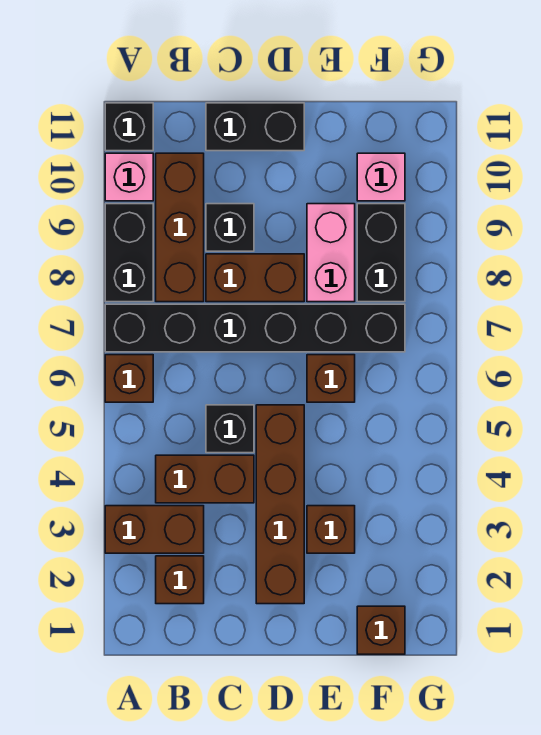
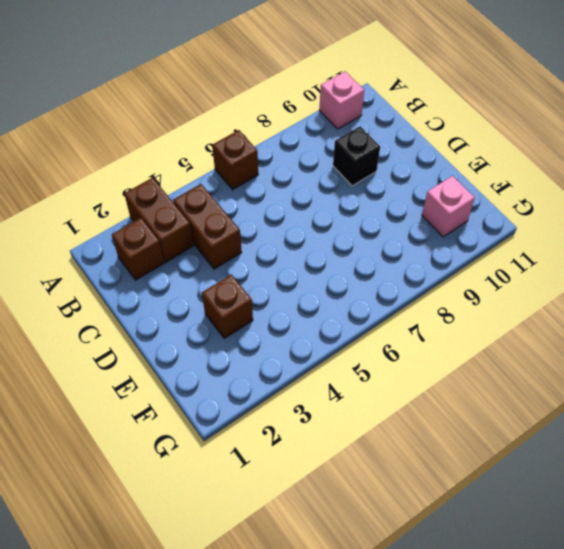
none -> black 1x6 brick [105,304,405,352]
none -> black 1x2 brick [105,204,153,302]
none -> black 1x1 brick [105,103,153,151]

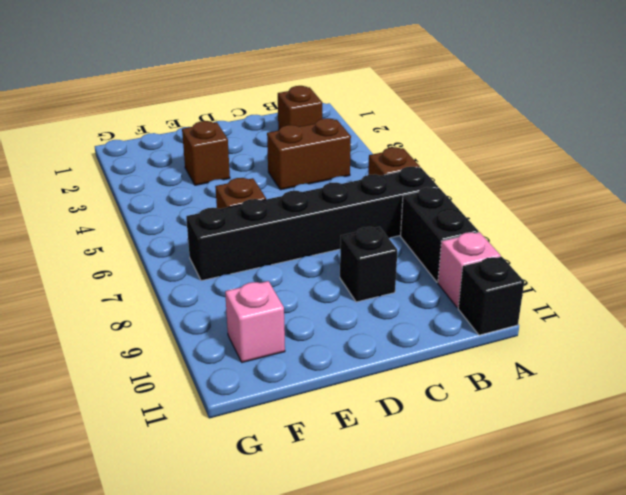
none -> brown 1x2 brick [105,506,204,553]
none -> brown 1x3 brick [156,153,204,302]
none -> black 1x1 brick [206,405,254,453]

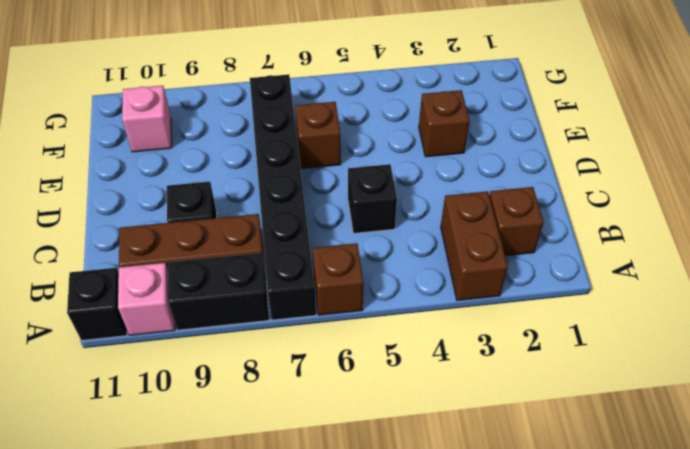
none -> brown 1x2 brick [156,455,254,503]
none -> brown 1x2 brick [206,254,304,302]
none -> black 1x2 brick [206,103,304,151]

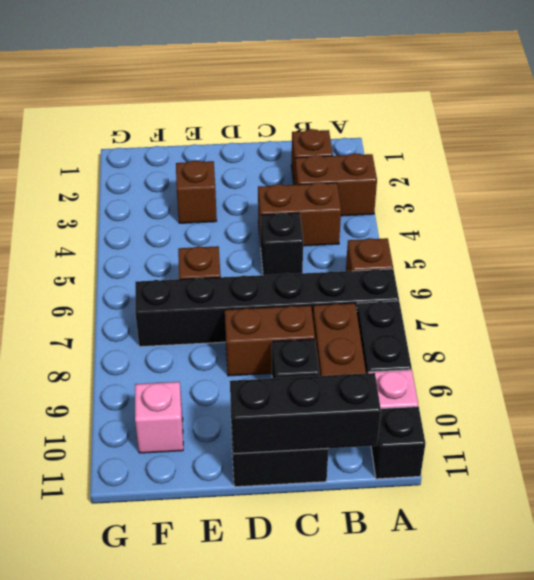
black 1x3 brick [230,373,381,454] -> none
none -> brown 1x4 brick [256,405,304,604]
none -> pink 1x2 brick [307,204,355,302]
none -> brown 1x1 brick [357,606,405,654]

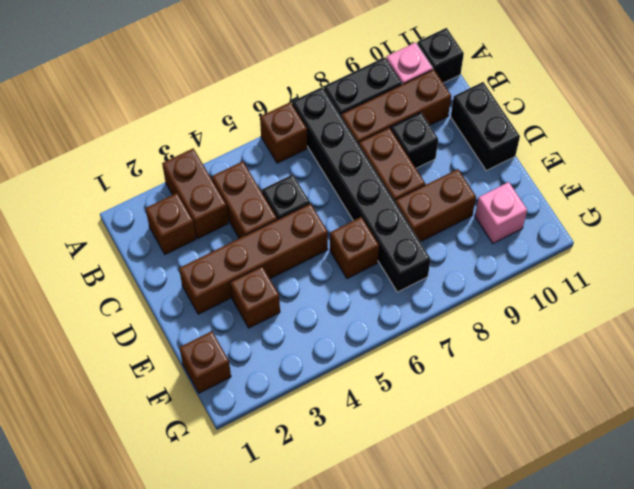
brown 1x2 brick [395,169,476,242] -> pink 1x2 brick [307,204,355,302]
none -> black 1x2 brick [357,204,405,302]

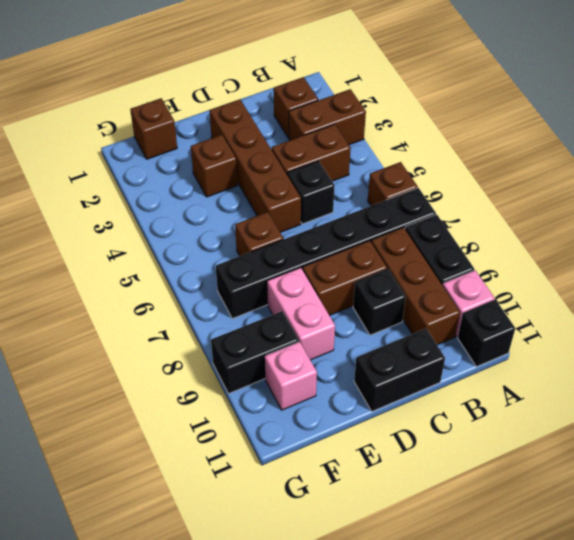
black 1x2 brick [211,311,299,394] -> black 1x2 brick turned to [357,204,405,302]

